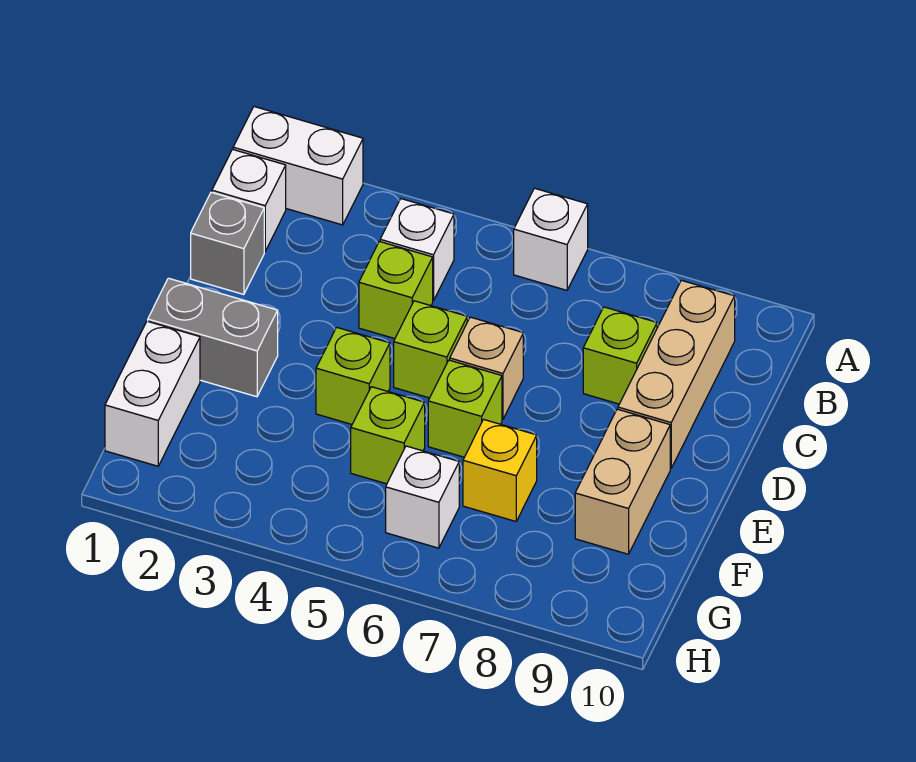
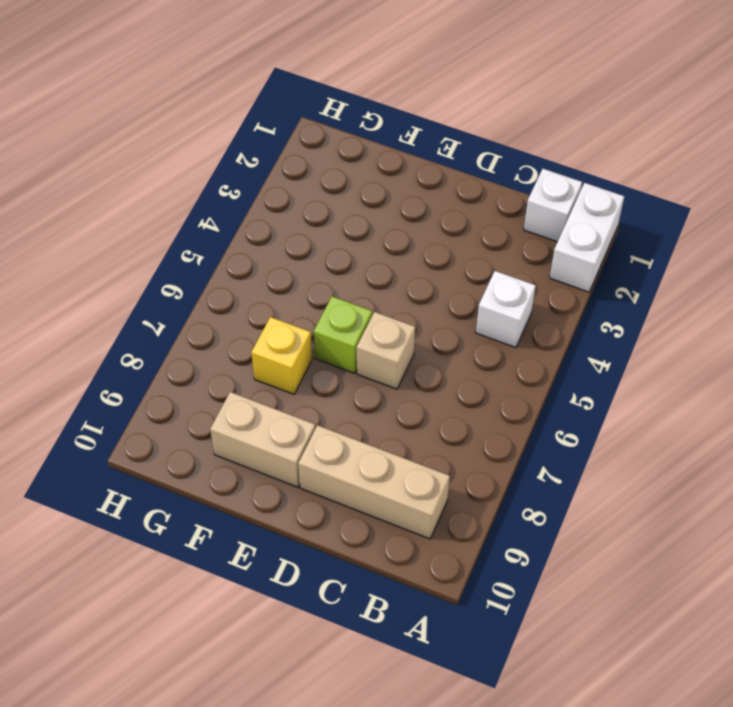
none -> white 1x1 brick [514,188,588,290]
none -> grey 1x1 brick [191,192,264,295]
none -> lime 1x1 brick [359,241,433,339]

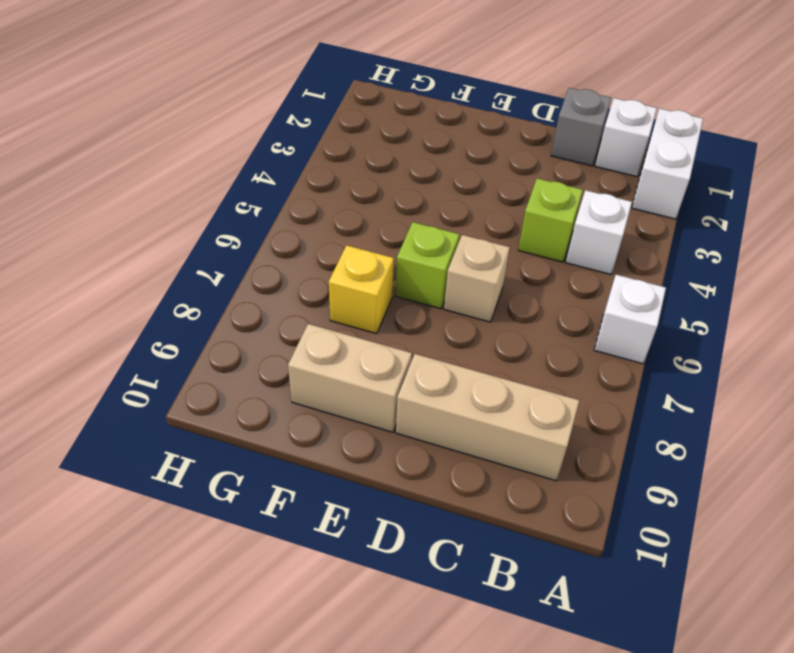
none -> lime 1x1 brick [583,307,657,404]
none -> lime 1x1 brick [394,301,467,398]
none -> grey 1x2 brick [148,278,278,397]

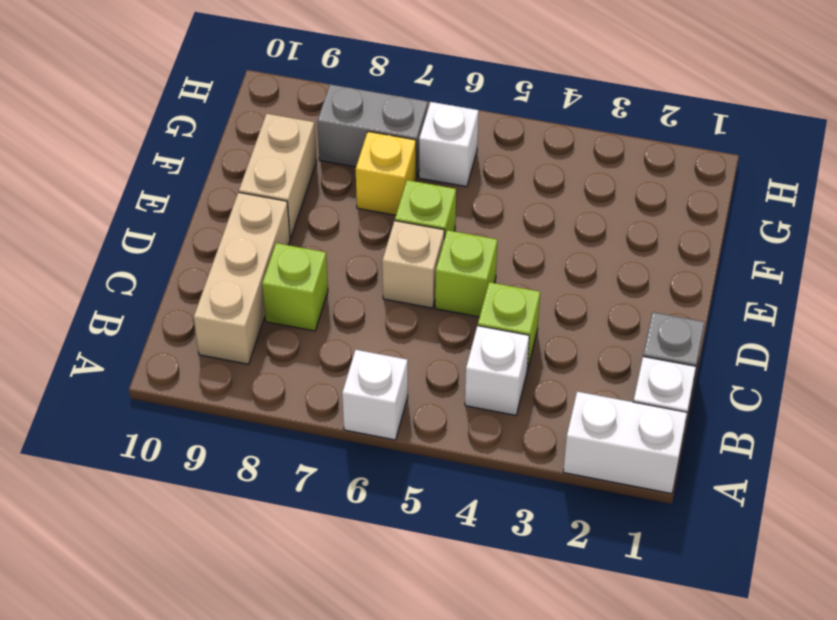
grey 1x2 brick [317,84,428,177] -> grey 1x2 brick moved to [148,278,278,397]
none -> lime 1x1 brick [316,327,390,424]
none -> white 1x2 brick [105,321,200,466]
none -> lime 1x1 brick [351,387,425,484]

